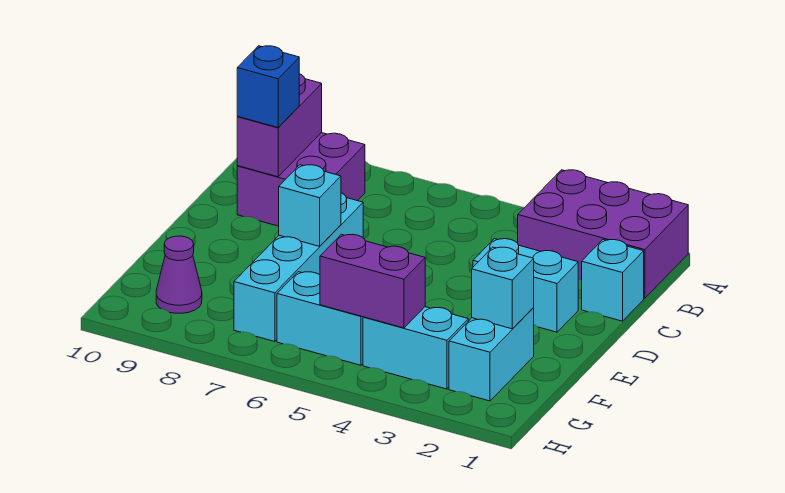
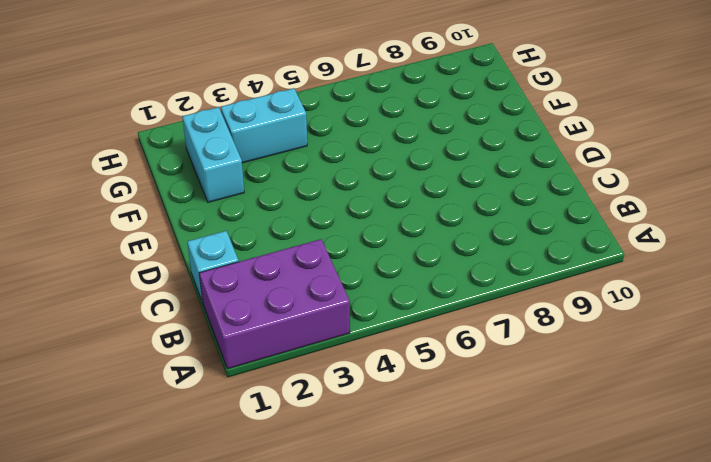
none -> purple 2x2 brick [237,133,365,226]
none -> cyan 1x2 brick [473,239,578,332]
none -> cyan 1x4 brick [234,193,363,342]

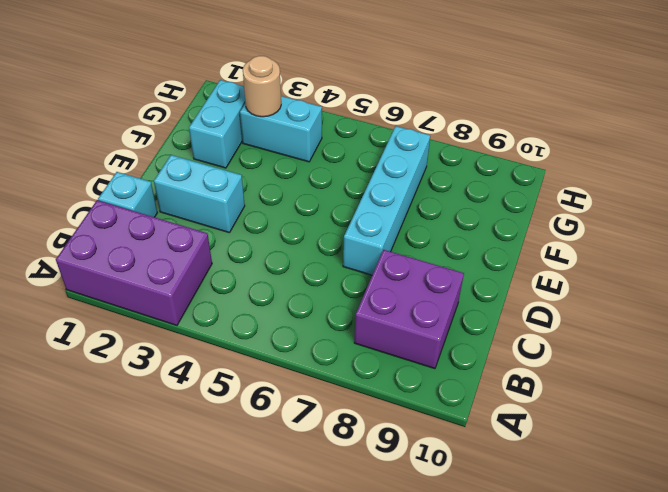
tan 1x1 round brick [243,56,281,117] -> none
none -> cyan 1x2 brick [277,272,363,365]
none -> purple 1x1 cone [156,236,202,313]
none -> purple 1x2 brick [237,74,322,177]

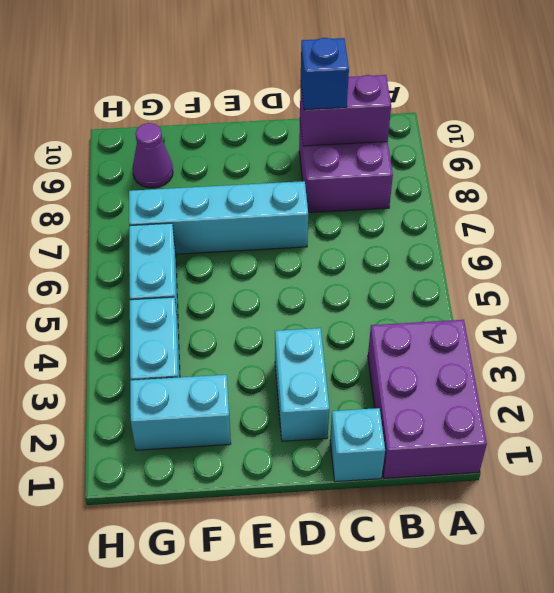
none -> cyan 1x1 brick [279,165,341,246]
none -> cyan 1x1 brick [472,247,534,329]
none -> purple 1x2 brick [320,234,425,328]

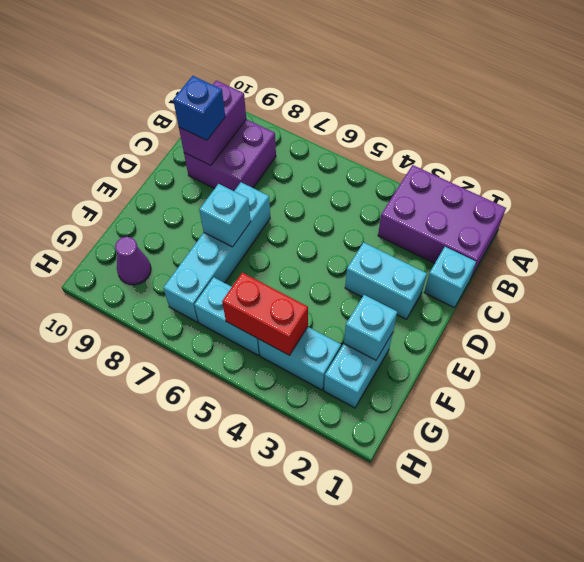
red 1x2 brick [222,273,308,355] -> purple 1x2 brick [320,234,425,328]

